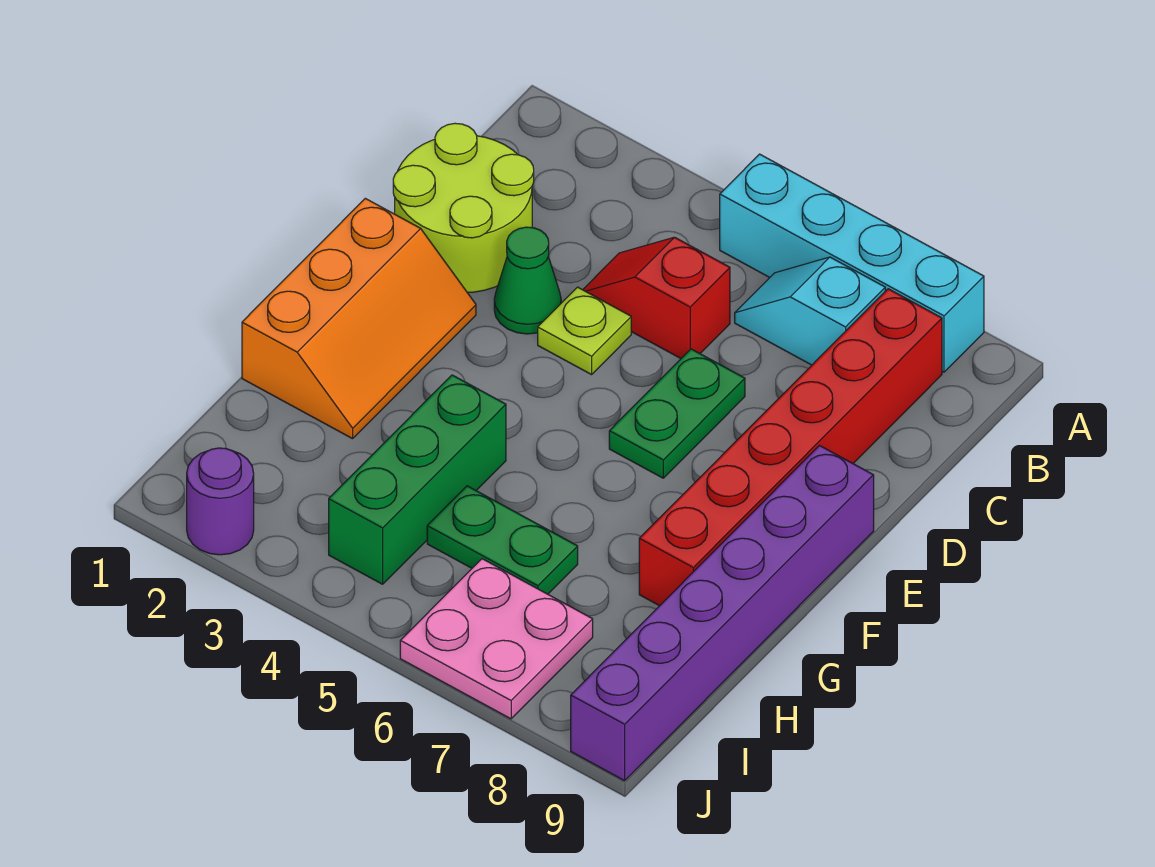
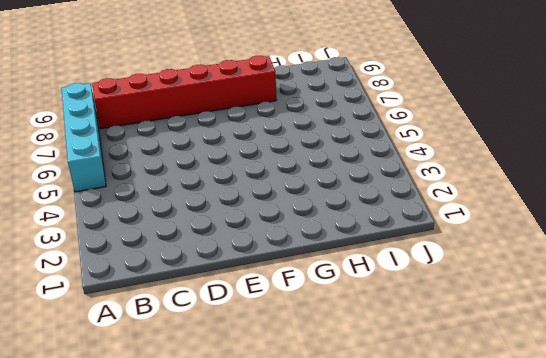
none -> cyan 1x2 slope [735,257,885,365]
none -> lime 2x2 round brick [393,123,534,293]
none -> red 1x2 slope [583,237,730,358]

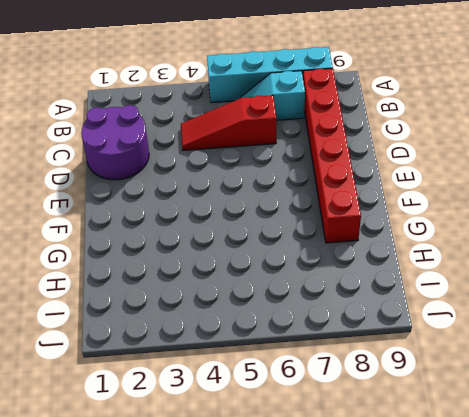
purple 2x2 round brick [81,105,149,180] -> lime 2x2 round brick [393,123,534,293]
red 1x3 slope [181,95,276,151] -> red 1x2 slope [583,237,730,358]
none -> green 1x1 cone [494,227,561,334]
none -> lime 1x1 plate [538,287,631,375]
none -> green 1x2 plate [609,349,745,478]

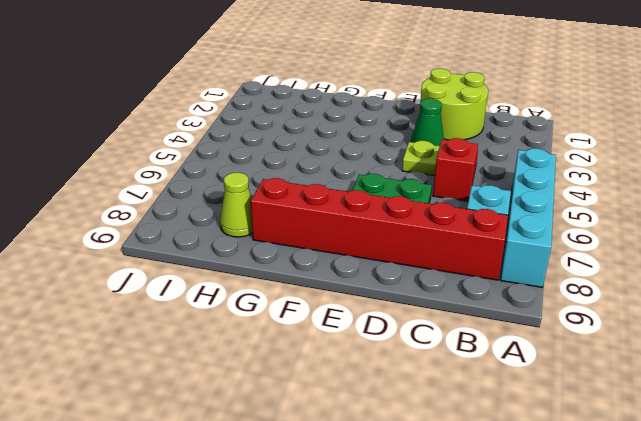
lime 1x1 cone [220,173,253,237] -> none
none -> orange 2x3 slope [242,198,476,439]
none -> purple 1x6 brick [571,446,874,781]
none -> green 1x3 brick [329,375,506,584]

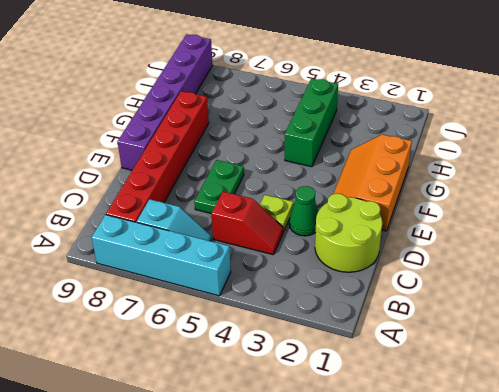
none -> green 1x2 plate [427,486,578,594]
none -> pink 2x2 plate [400,559,593,719]
none -> purple 1x1 round brick [187,448,254,555]

